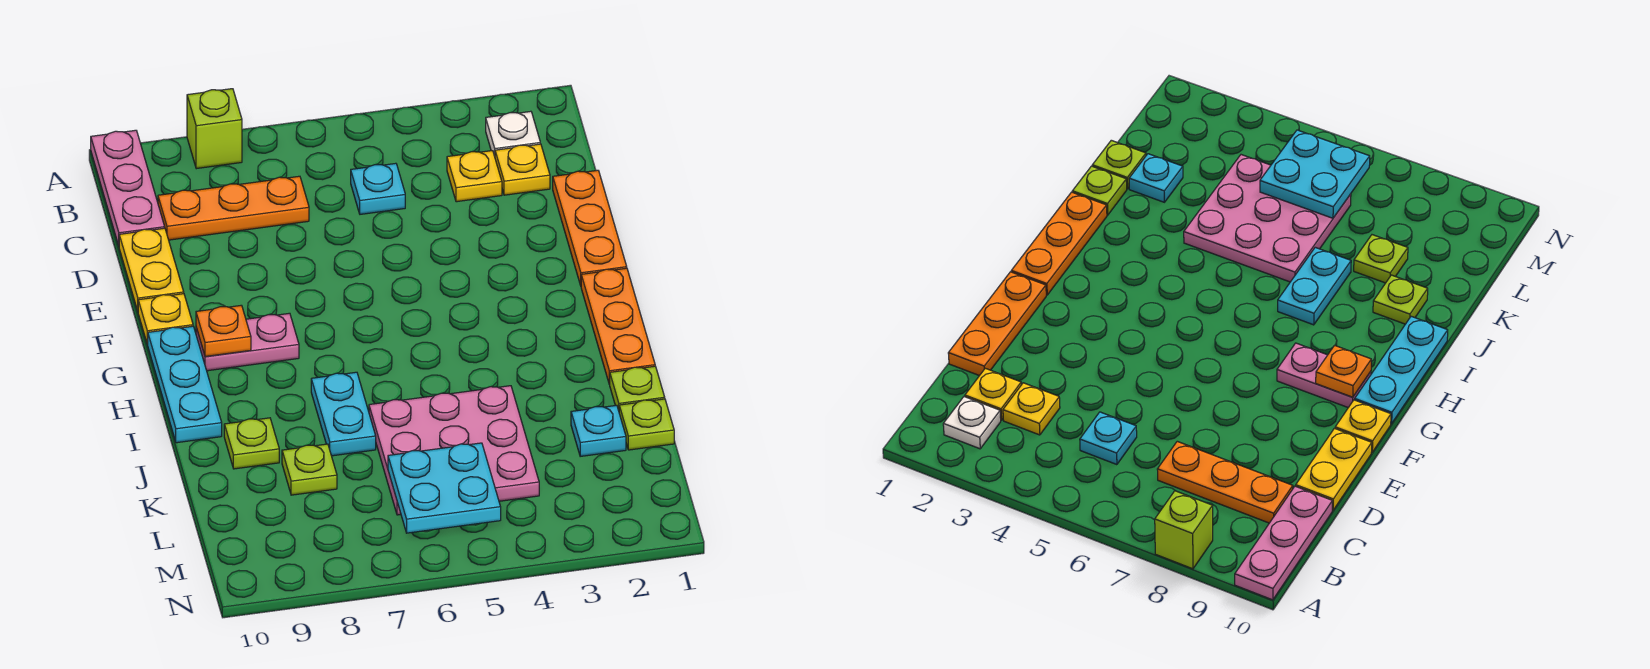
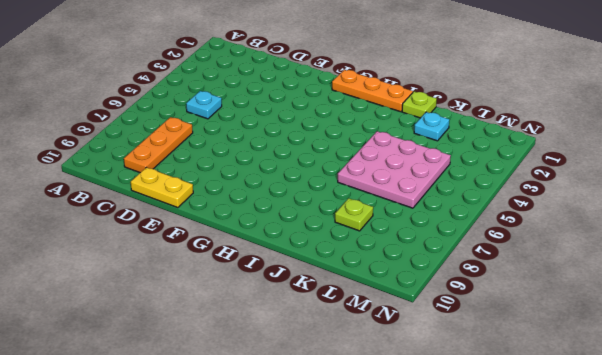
none -> lime 1x1 brick [187,89,242,169]
none -> pink 1x3 plate [91,130,165,245]
none -> white 1x1 plate [486,111,540,156]

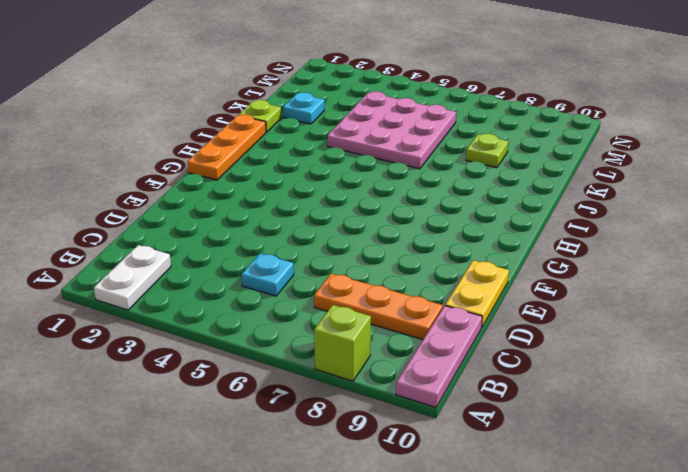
white 1x2 plate [94,245,171,310] -> white 1x1 plate [486,111,540,156]
none -> yellow 1x1 plate [495,144,550,195]
none -> yellow 1x1 plate [447,151,502,202]
none -> orange 1x3 plate [553,170,627,285]

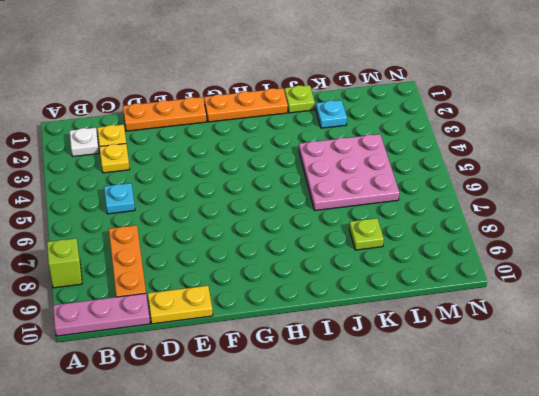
none -> yellow 1x1 plate [138,294,193,344]
none -> pink 1x2 plate [196,313,299,371]
none -> cyan 1x3 plate [147,326,222,443]

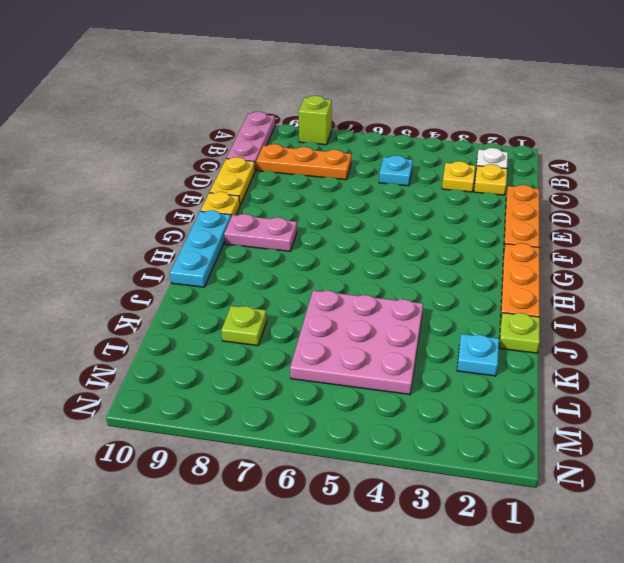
none -> cyan 1x2 plate [311,372,376,456]
none -> lime 1x1 plate [224,418,279,469]
none -> lime 1x1 plate [619,399,674,450]

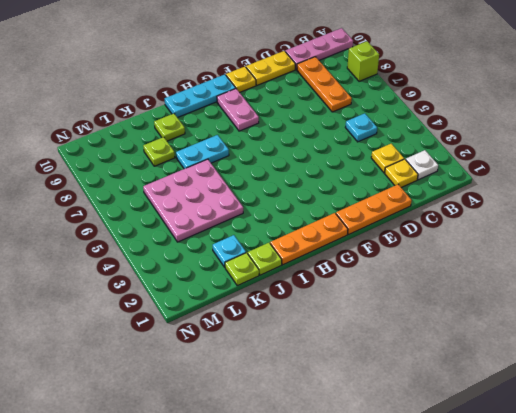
none -> orange 1x1 plate [196,305,251,357]
none -> cyan 2x2 plate [388,443,501,533]

